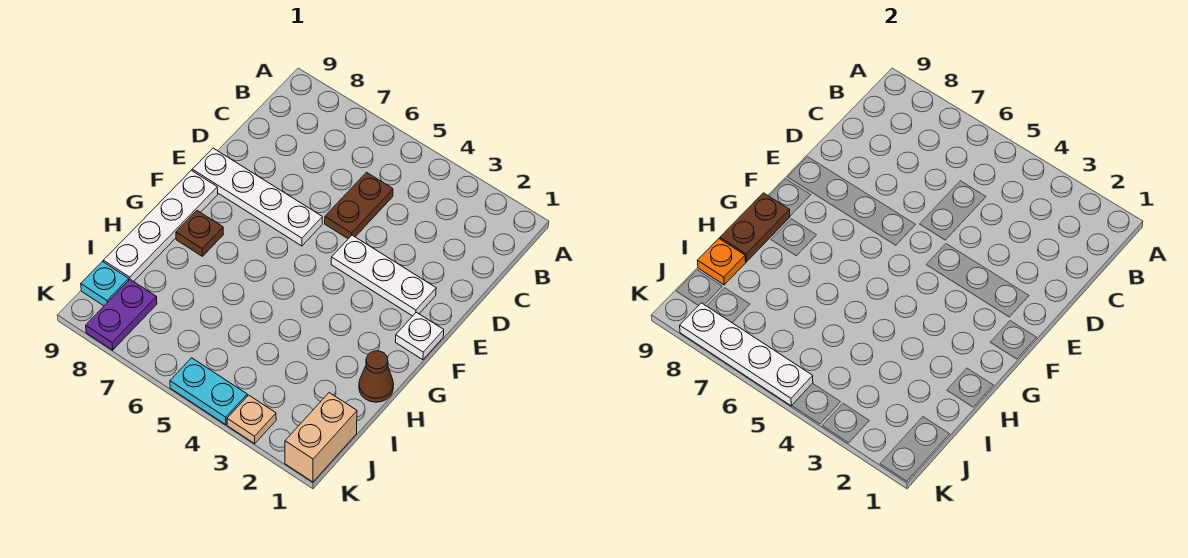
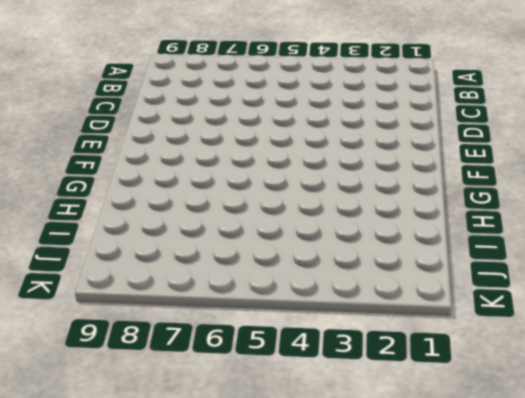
none -> brown 1x2 plate [325,172,393,239]
none -> white 1x3 plate [331,235,436,316]
none -> white 1x4 plate [192,148,322,246]

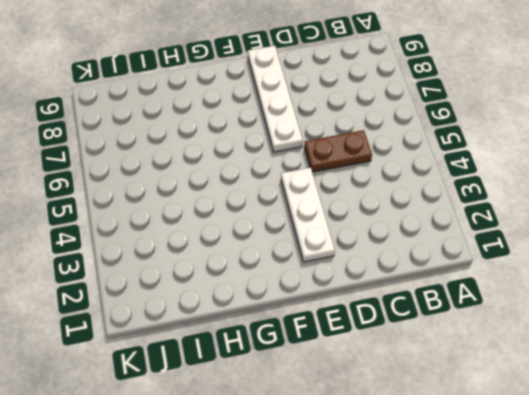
none -> white 1x1 plate [395,312,444,360]
none -> white 1x4 plate [103,170,218,282]
none -> brown 1x1 plate [176,211,223,256]

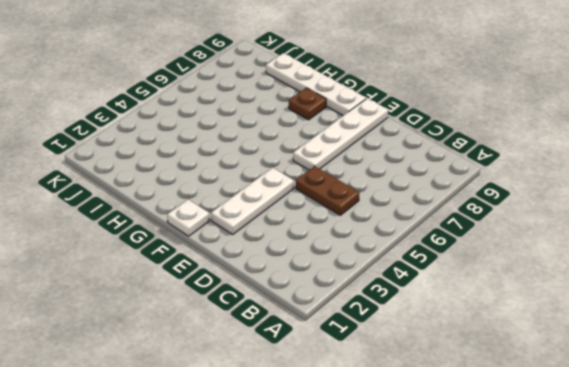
none -> brown 1x1 cone [359,351,394,402]
none -> tan 1x2 brick [285,393,357,482]
none -> purple 1x2 plate [86,280,157,350]

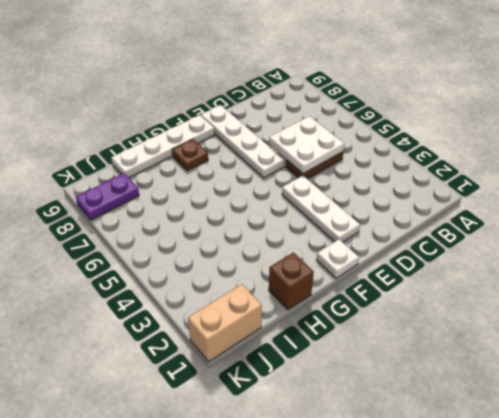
white 2x2 plate [269,116,344,174] -> none
brown 1x1 brick [269,252,314,310] -> brown 1x1 cone [359,351,394,402]
none -> cyan 1x1 plate [81,262,129,306]
none -> tan 1x1 plate [227,395,276,444]
none -> cyan 1x2 plate [170,358,247,425]

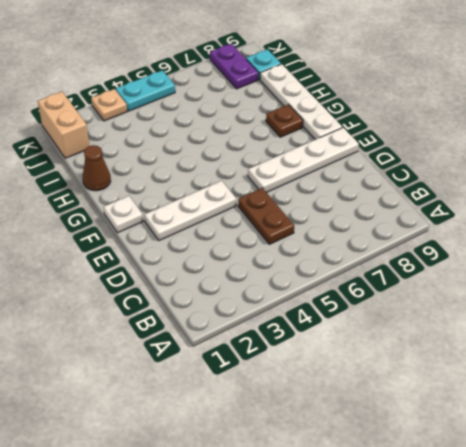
none -> brown 1x2 plate [720,193,790,262]
none -> orange 1x1 plate [697,239,746,285]
none -> white 1x4 plate [680,303,813,406]

